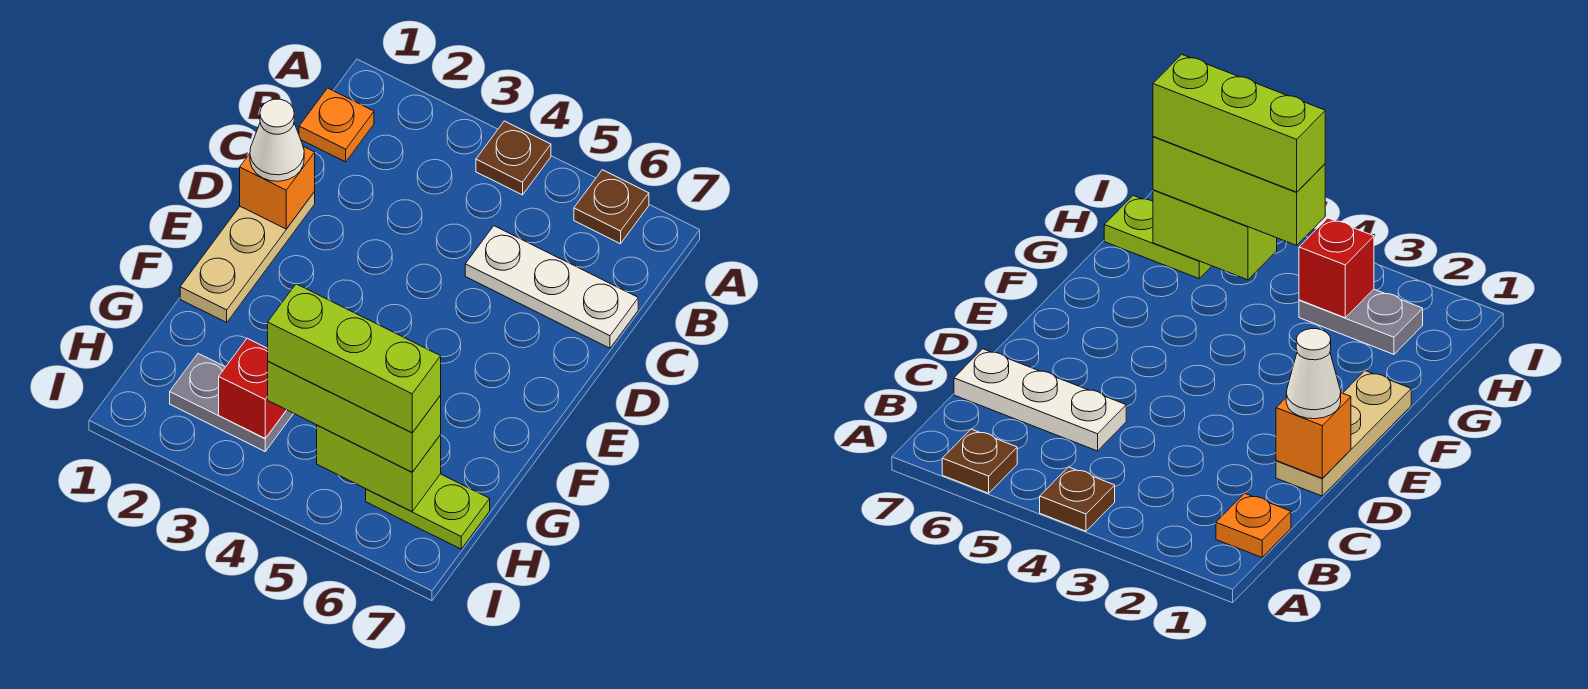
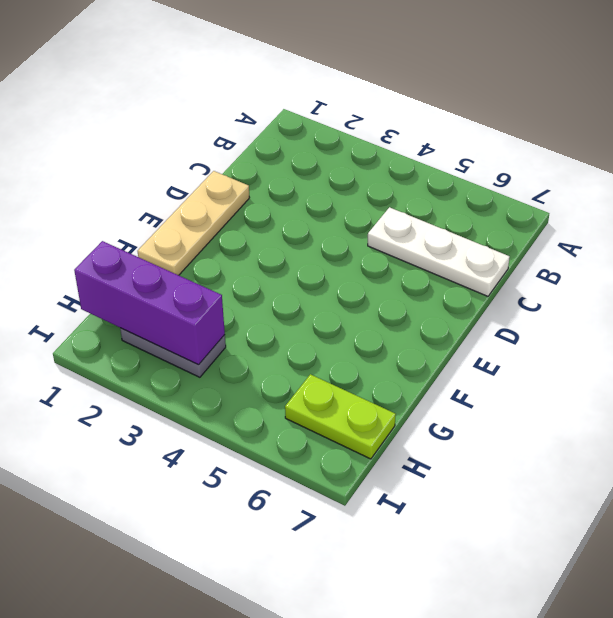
purple 1x3 brick [74,241,225,365] -> red 1x1 brick [219,338,286,438]
none -> brown 1x1 plate [476,121,551,195]
none -> brown 1x1 plate [574,170,649,244]
none -> orange 1x1 plate [299,88,374,162]

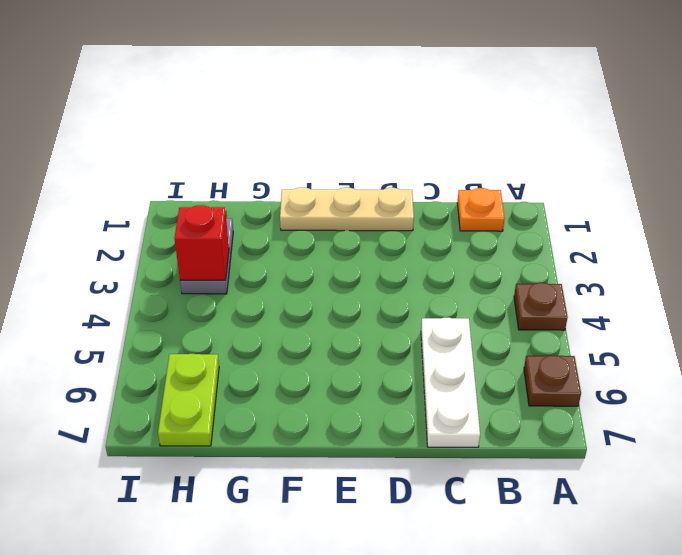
none -> orange 1x1 brick [240,147,315,229]
none -> lime 1x2 brick [317,425,441,512]
none -> white 1x1 cone [250,99,304,181]

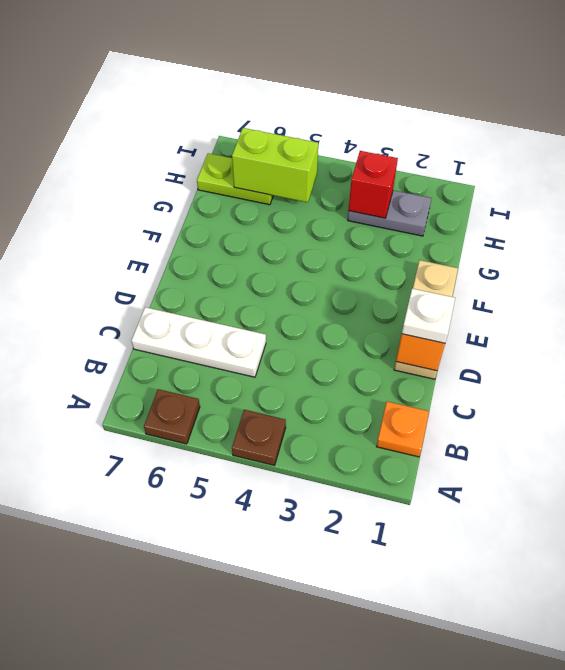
white 1x1 plate [402,288,455,343] -> white 1x1 cone [250,99,304,181]
none -> lime 1x3 brick [268,362,441,472]
none -> lime 1x3 brick [268,284,441,433]

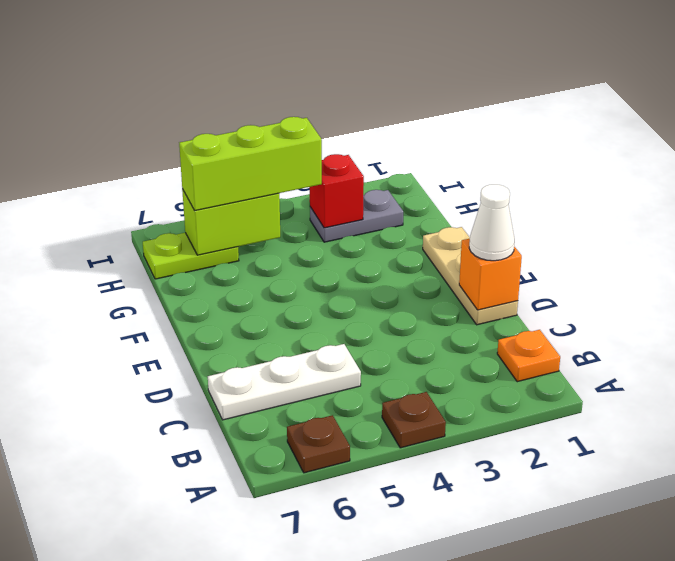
none -> lime 1x3 brick [268,284,441,433]

